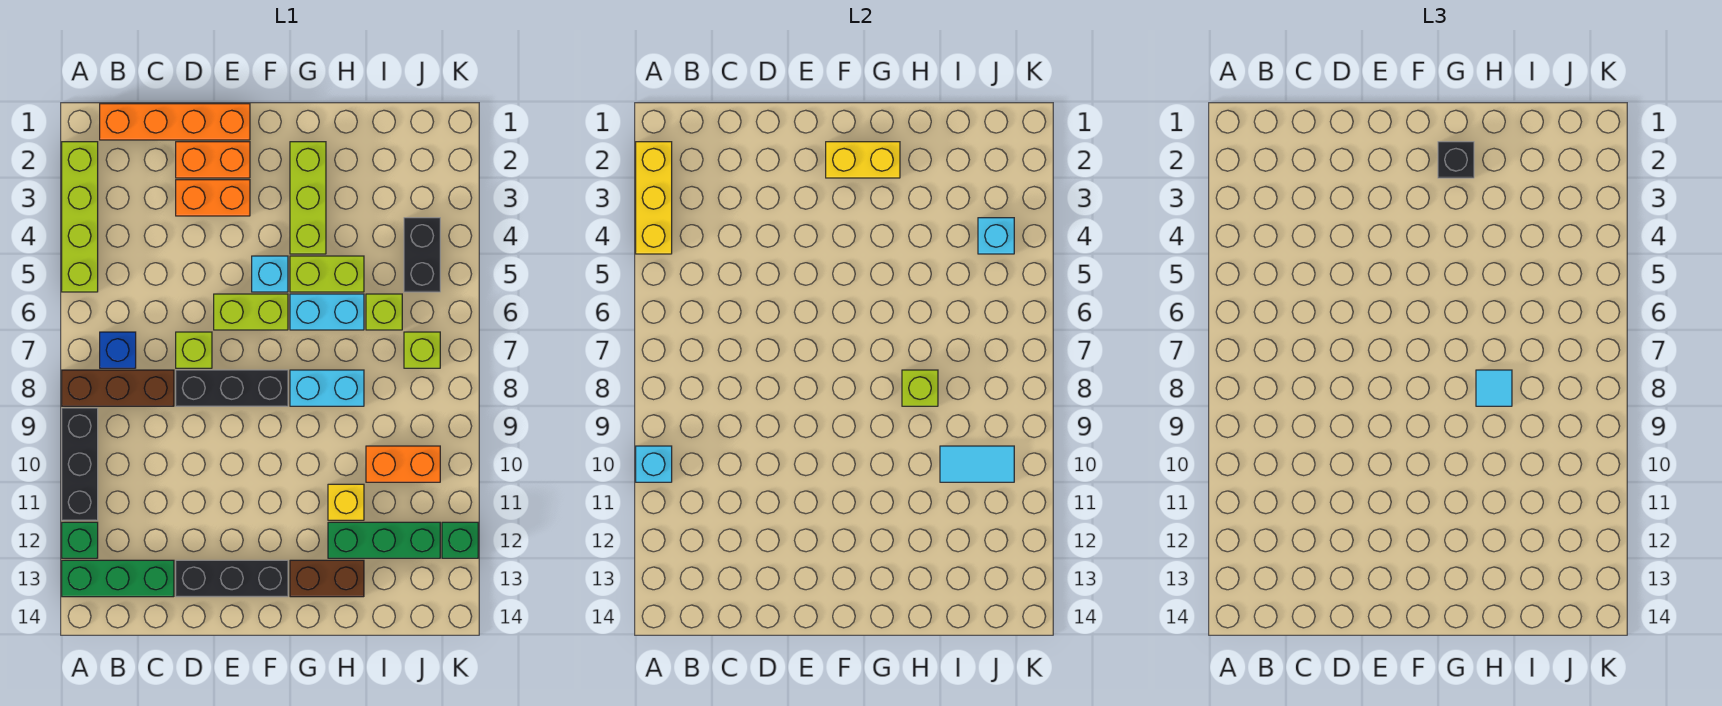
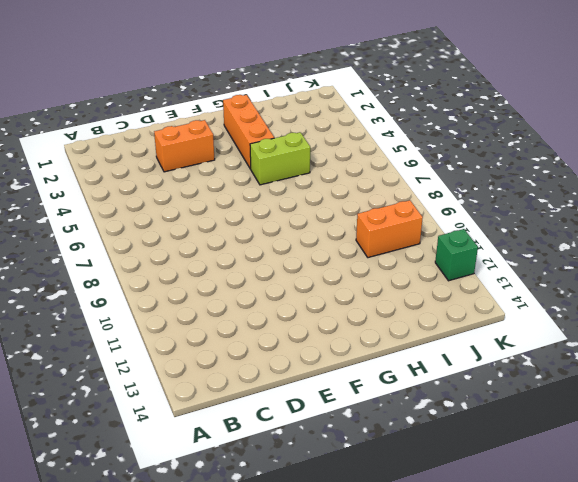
orange 1x3 brick [223,95,274,169] -> lime 1x3 brick [290,142,326,254]
none -> lime 1x4 brick [62,142,98,292]
none -> brown 1x3 brick [62,370,174,406]
none -> black 1x3 brick [62,408,98,520]
none -> green 1x1 brick [62,522,98,558]

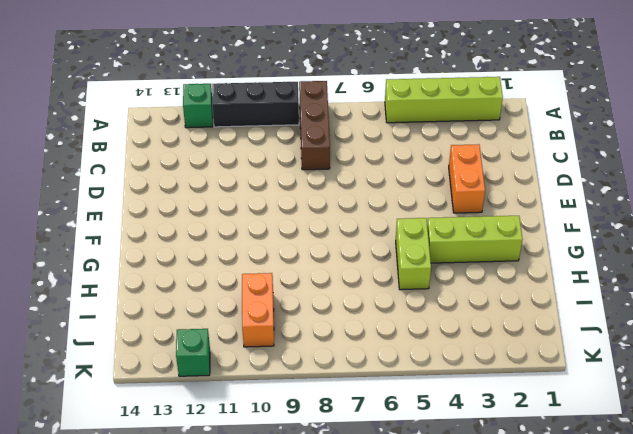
none -> green 1x3 brick [62,560,174,597]
none -> orange 1x4 brick [100,104,250,140]
none -> blue 1x1 brick [100,332,136,368]
none -> orange 1x2 brick [176,142,250,178]

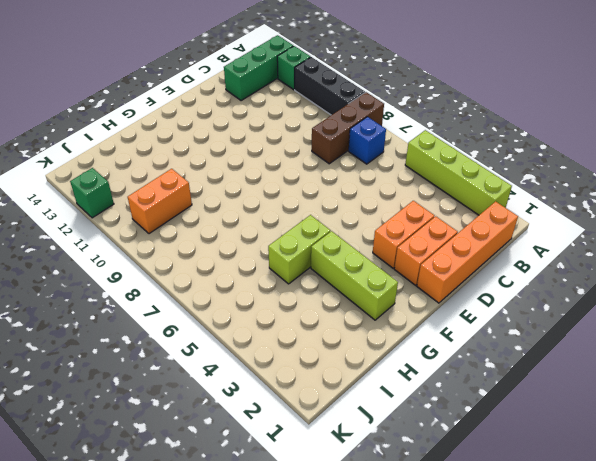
none -> lime 1x1 brick [176,332,212,368]
none -> black 1x3 brick [176,370,288,406]
none -> black 1x3 brick [176,560,288,597]
none -> lime 1x2 brick [214,294,288,330]

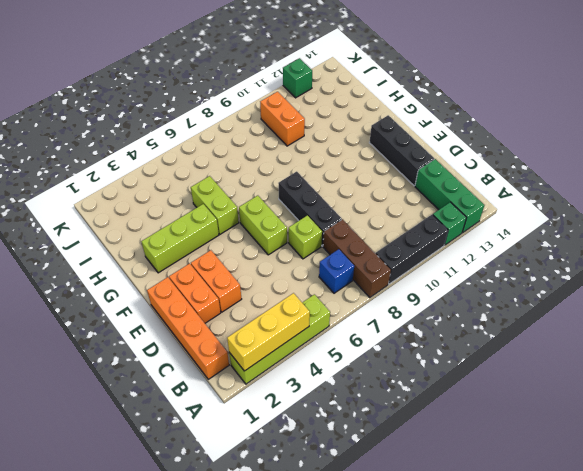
none -> cyan 1x1 brick [252,256,288,292]
none -> cyan 1x2 brick [290,294,364,330]
none -> cyan 1x2 brick [290,370,364,406]
none -> brown 1x2 brick [290,560,364,597]

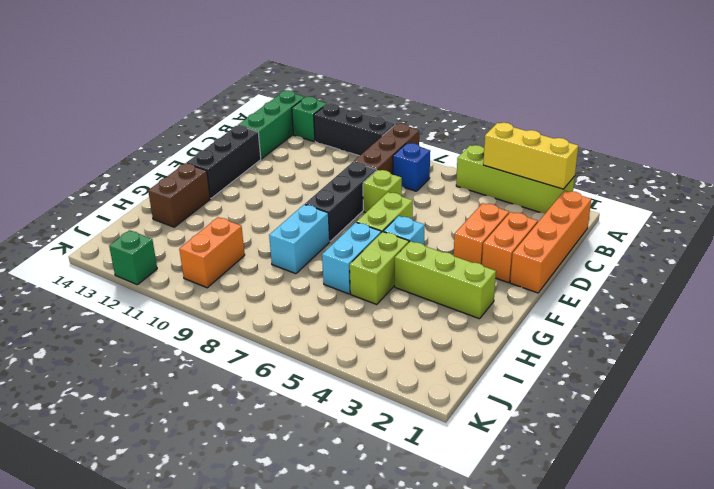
none -> yellow 1x1 brick [328,484,364,520]
none -> green 1x3 brick [328,522,440,558]
none -> lime 1x1 brick [366,294,402,330]
none -> black 1x2 brick [404,218,440,292]

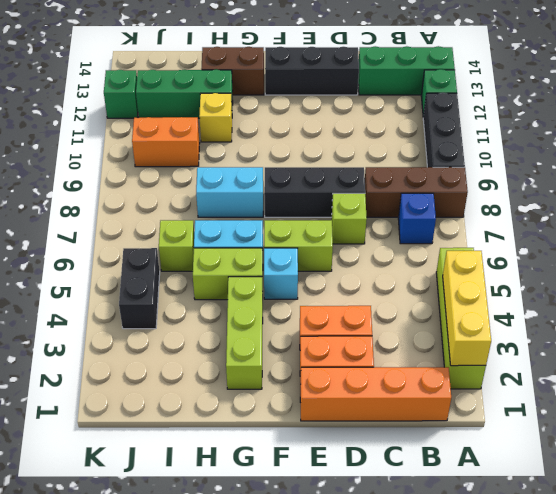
none -> lime 1x1 brick [404,332,440,368]
none -> cyan 1x1 brick [636,446,672,482]
none -> yellow 1x2 brick [826,142,900,178]
none -> lime 1x1 brick [902,370,938,406]

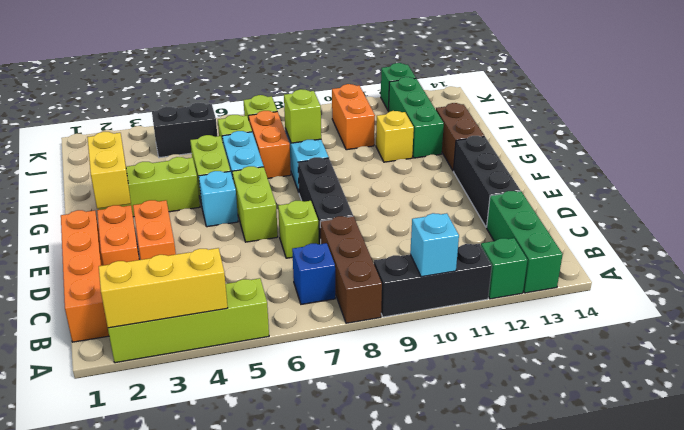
orange 1x2 brick [249,111,291,178] -> none
none -> cyan 1x2 tile [940,446,1014,482]
none -> cyan 1x1 brick [978,218,1014,254]
none -> black 1x1 brick [1438,142,1474,178]
none -> cyan 1x1 tile [1476,370,1512,406]

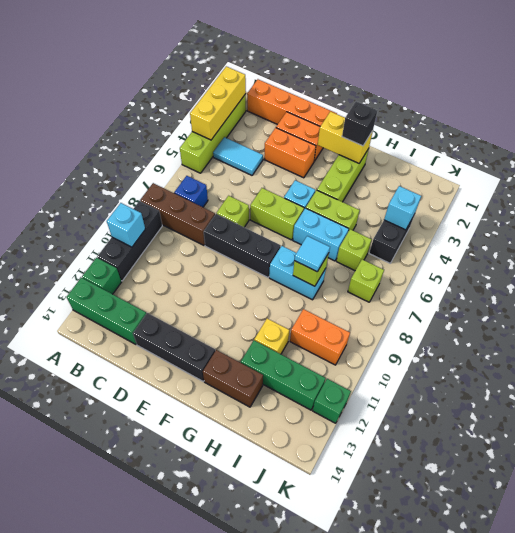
cyan 1x2 tile [213,137,263,175] -> cyan 1x2 tile moved to [940,446,1014,482]

